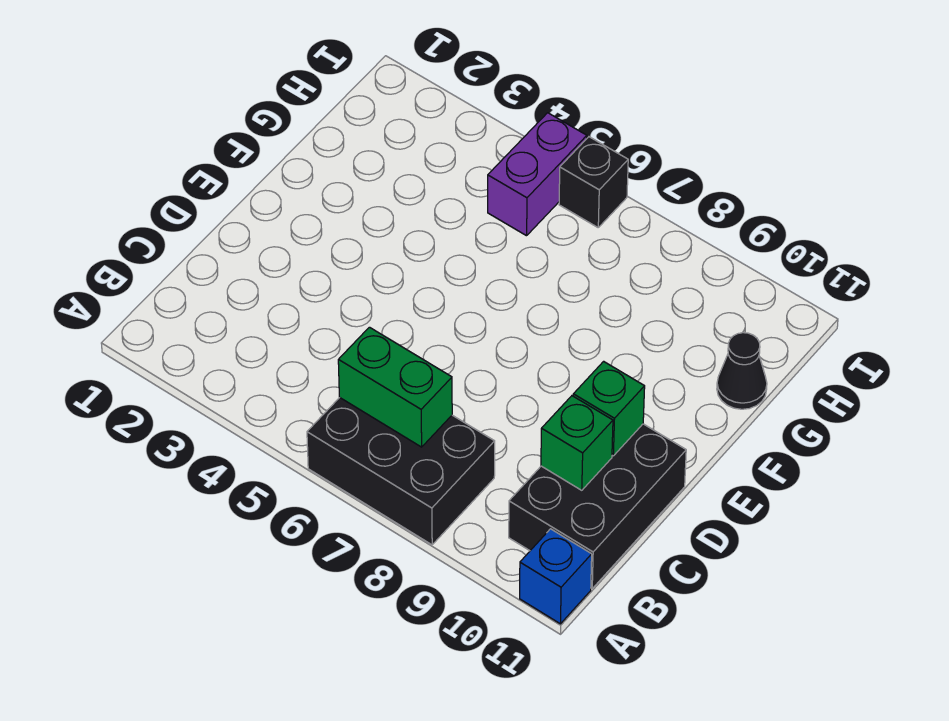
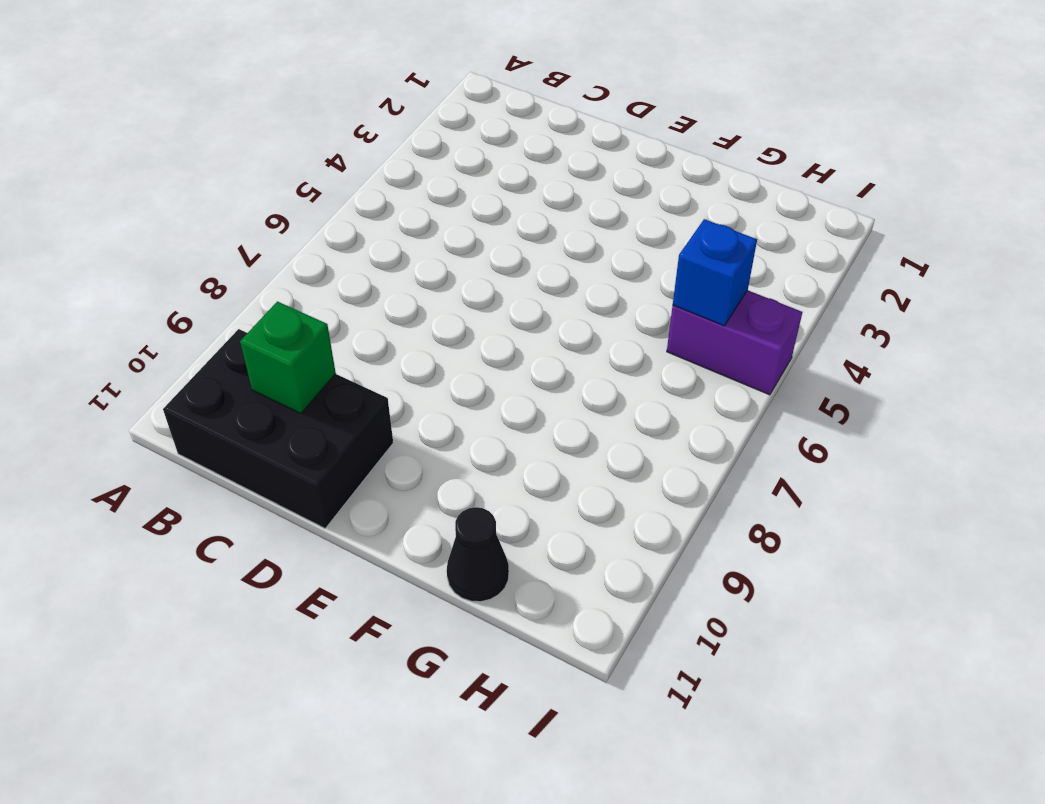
blue 1x1 brick [673,219,757,326] -> blue 1x1 brick moved to [520,529,592,624]
none -> black 2x3 brick [307,398,495,545]
none -> black 1x1 brick [559,137,628,227]

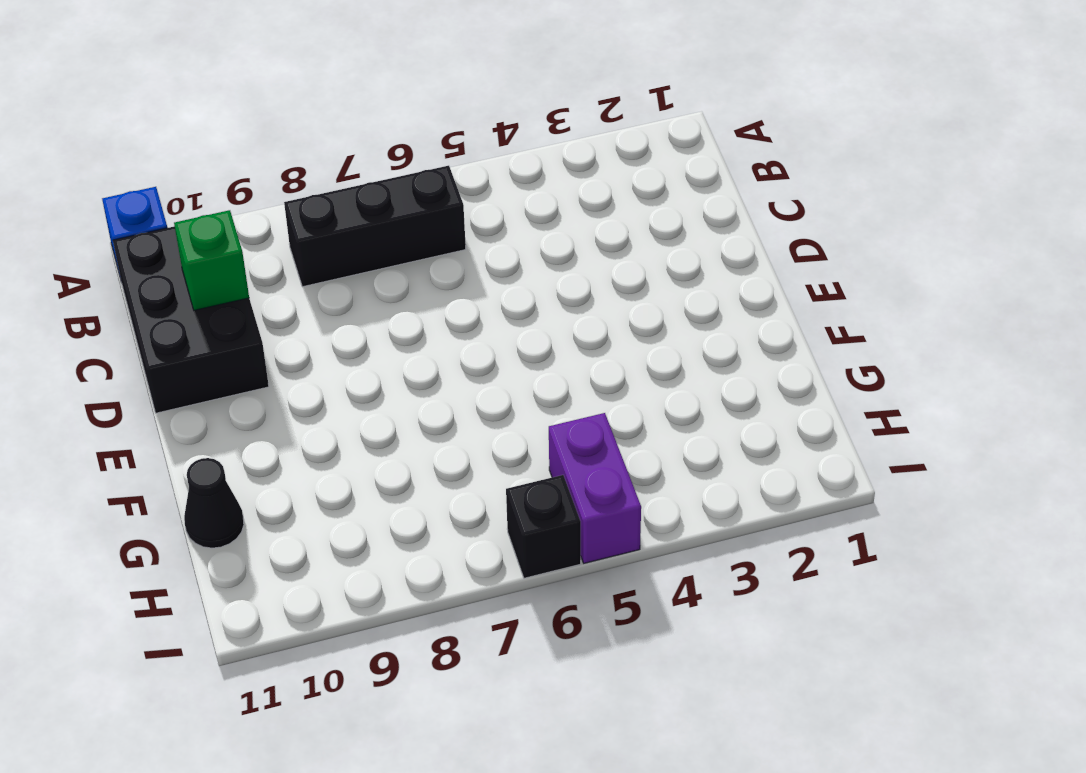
black 1x3 brick [284,166,466,287] -> black 2x3 brick [307,398,495,545]
none -> green 1x2 brick [338,327,452,447]
none -> green 1x1 brick [573,361,645,456]

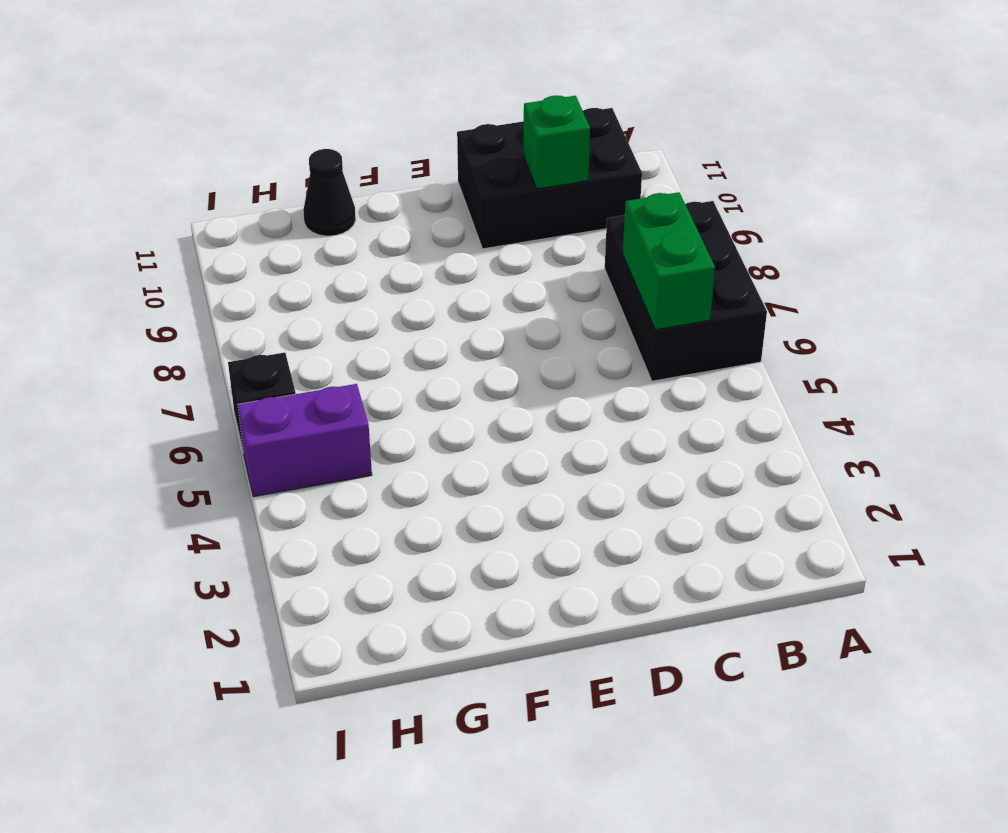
none -> blue 1x1 brick [520,529,592,624]
none -> green 1x1 brick [573,361,645,456]

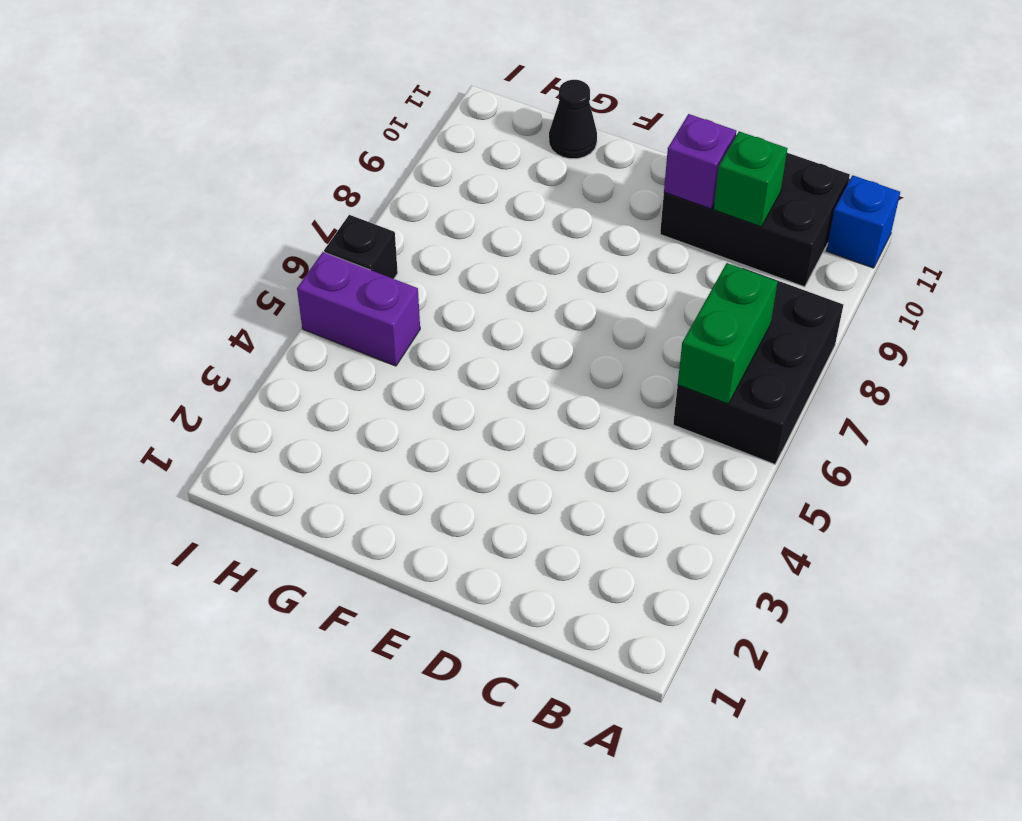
purple 1x1 brick [664,114,736,209] -> green 1x1 brick [573,361,645,456]

